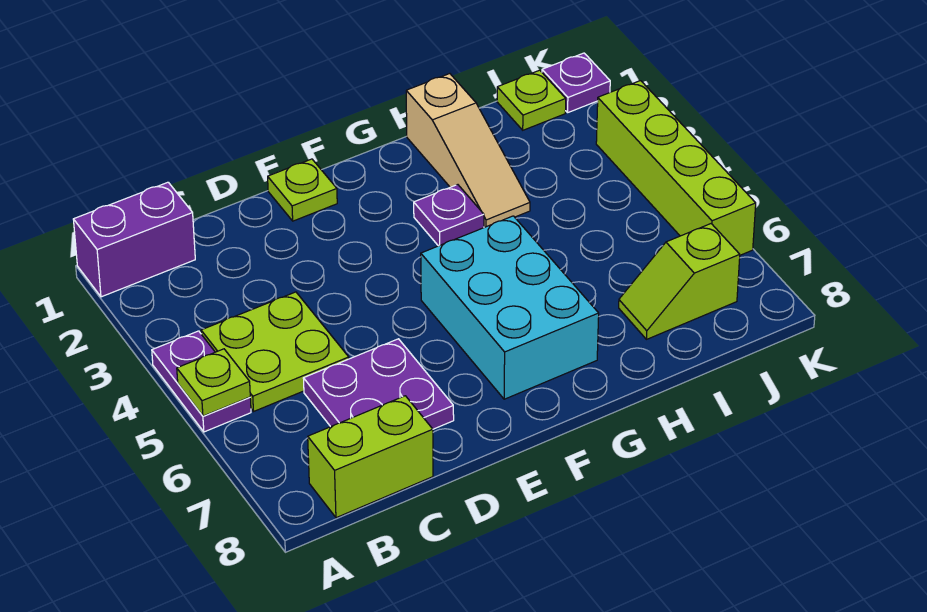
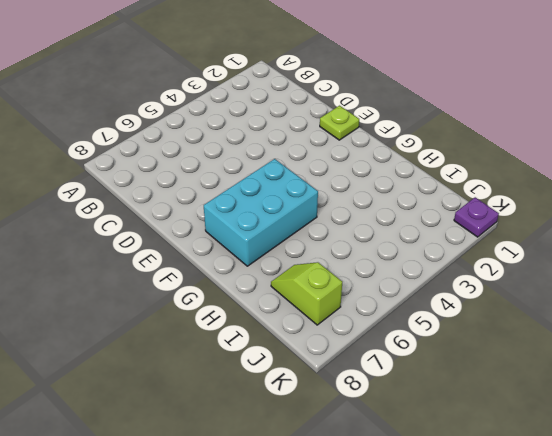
none -> purple 1x2 brick [73,182,195,297]
none -> purple 1x2 plate [152,331,251,432]
none -> lime 2x2 plate [201,292,349,411]

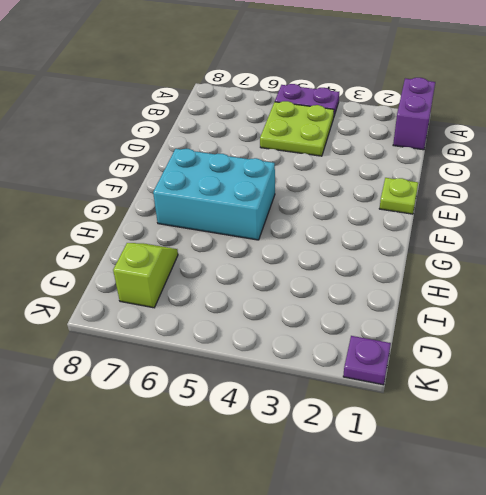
none -> lime 1x2 brick [308,396,433,518]
none -> purple 2x2 plate [303,339,454,429]
none -> purple 1x1 plate [414,185,484,246]

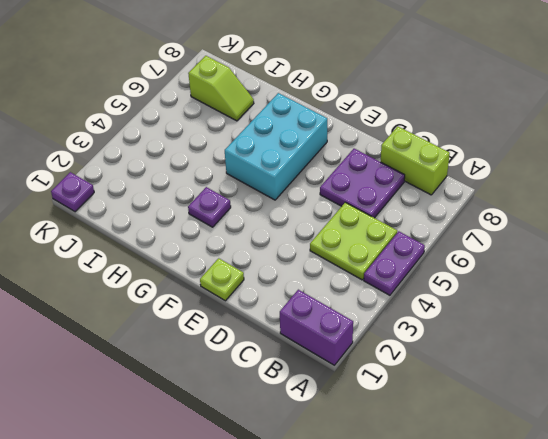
none -> tan 1x3 slope [406,74,530,227]
none -> lime 1x1 plate [497,70,566,130]
none -> lime 1x4 brick [596,81,756,255]

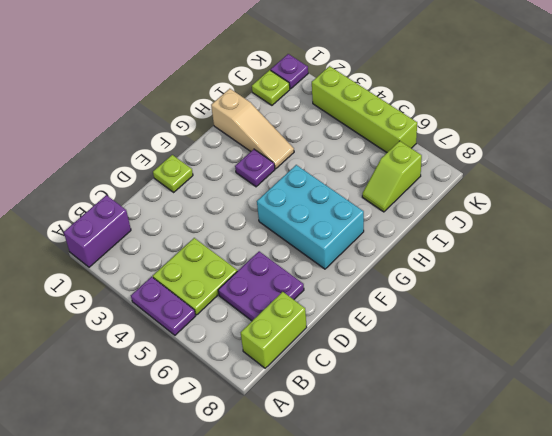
none -> lime 1x1 plate [177,349,250,416]

